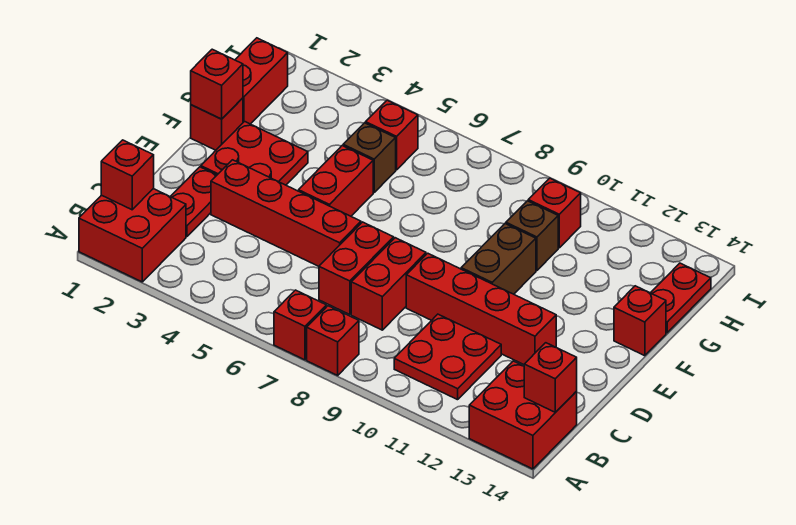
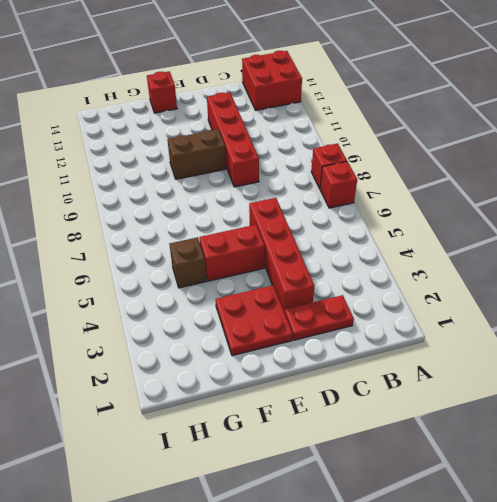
none -> red 2x2 brick [79,189,186,282]
none -> red 2x2 plate [394,314,501,400]
none -> red 1x2 brick [319,222,394,315]

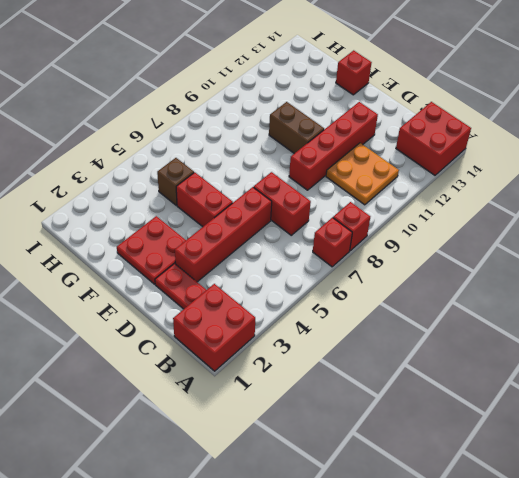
orange 2x2 plate [326,143,399,205] -> red 2x2 plate [394,314,501,400]
none -> red 1x2 brick [351,238,426,330]
none -> red 1x1 brick [191,98,243,150]
none -> red 1x2 brick [235,38,288,124]

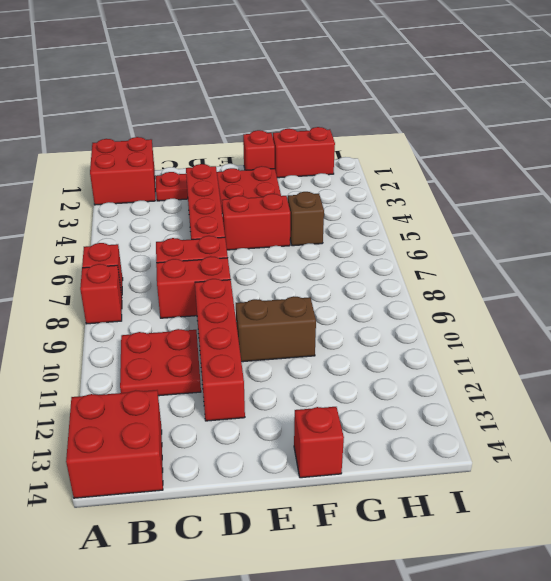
none -> brown 1x1 brick [506,201,558,271]
none -> red 1x2 plate [651,263,711,333]
none -> red 1x1 brick [366,100,418,170]

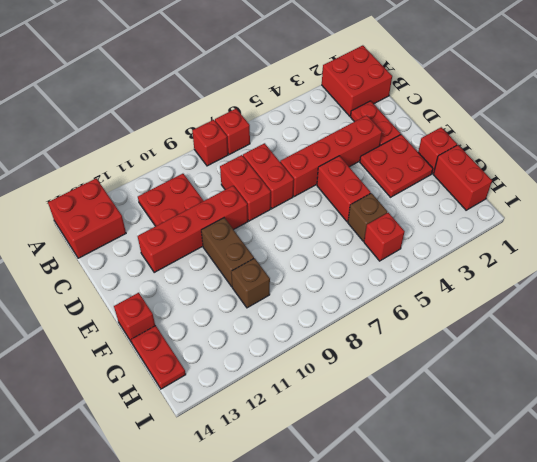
none -> red 1x1 brick [528,178,581,248]
none -> red 1x1 brick [101,140,154,210]
none -> red 1x1 brick [524,343,577,412]

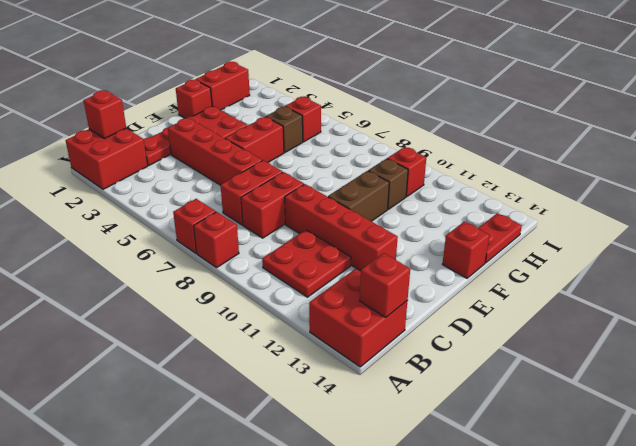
none -> red 1x1 brick [191,49,243,119]

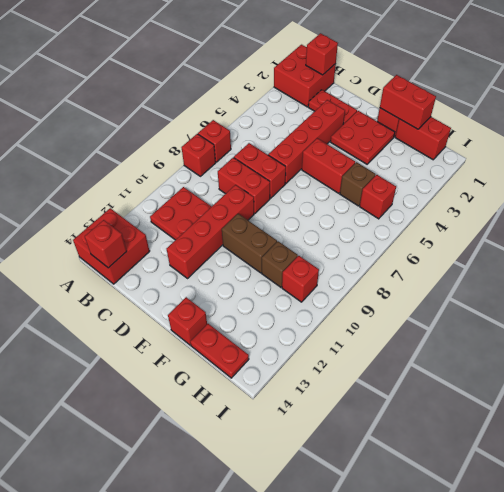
red 1x2 brick [380,75,436,129] -> red 1x1 brick [191,49,243,119]

